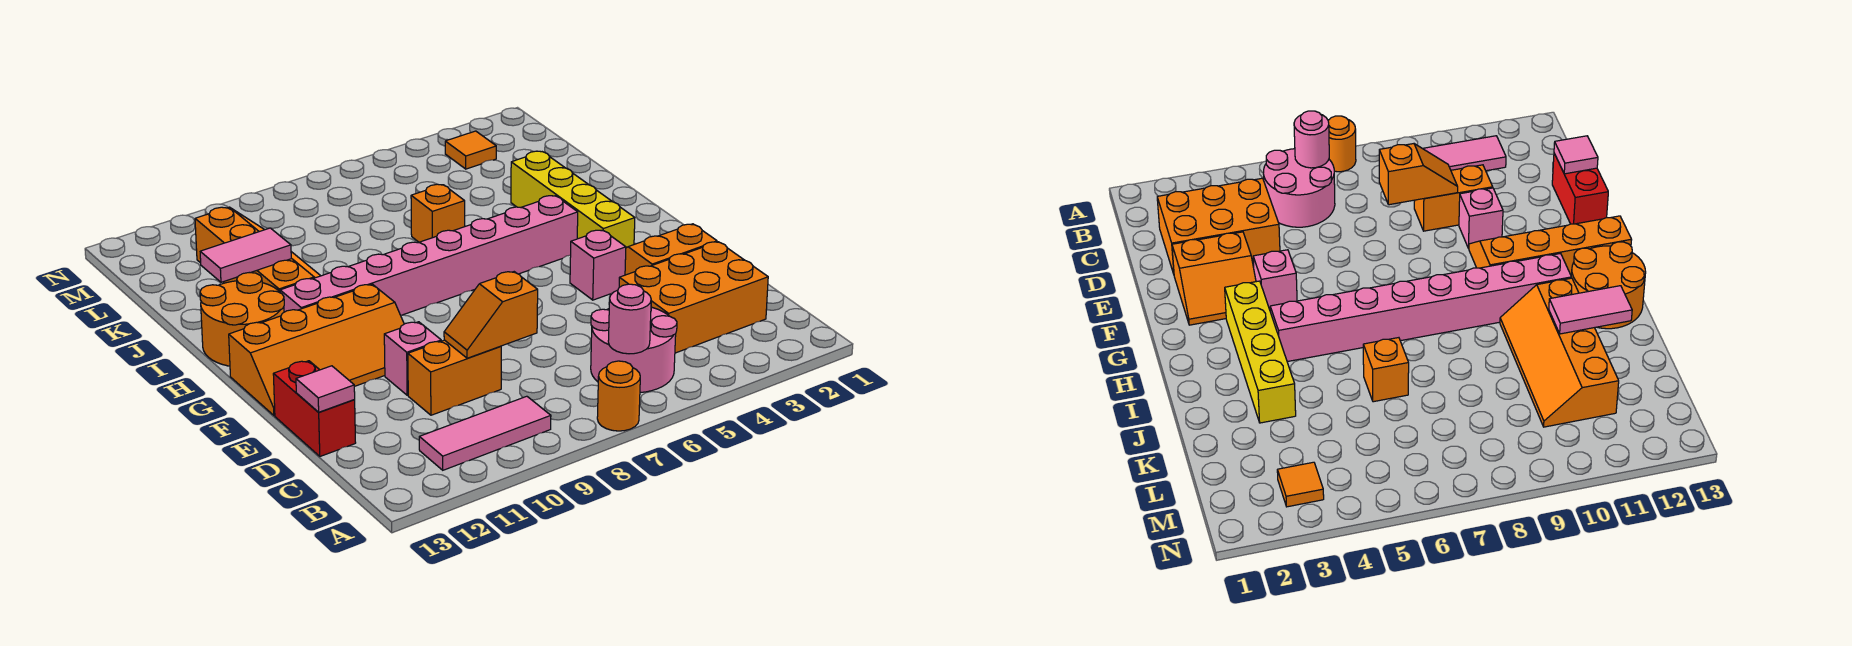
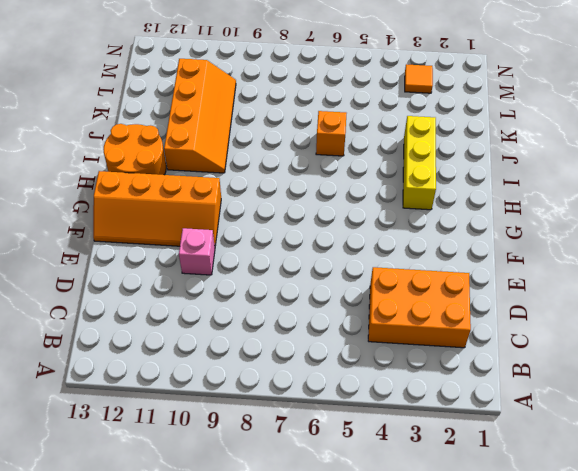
yellow 1x3 brick [403,116,436,210] -> yellow 1x4 brick [511,151,635,248]
none -> orange 1x1 round brick [597,361,640,431]
none -> pink 2x2 round brick [591,307,677,393]
none -> pink 1x3 tile [419,396,551,470]

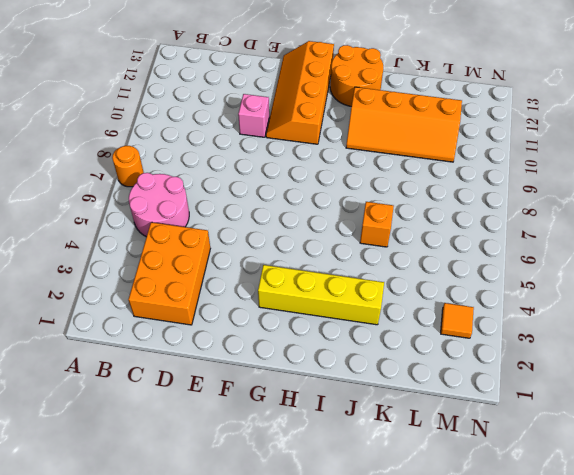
none -> pink 1x3 tile [419,396,551,470]
none -> orange 1x2 brick [408,340,501,415]
none -> red 1x2 brick [273,361,356,456]

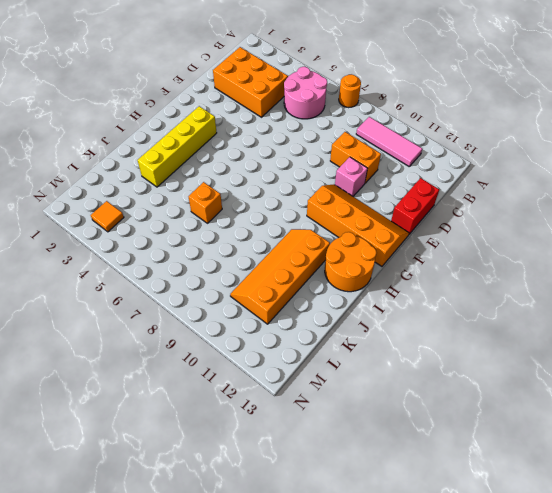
none -> orange 2x2 slope [625,224,717,275]
none -> pink 1x1 brick [570,230,626,300]
none -> pink 1x8 brick [280,196,578,315]

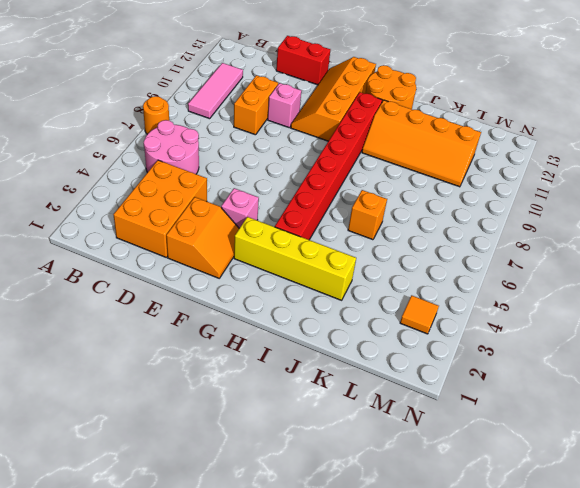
red 1x8 brick [275,92,382,240] -> pink 1x8 brick [280,196,578,315]
none -> pink 1x1 round brick [608,284,651,354]
none -> orange 1x2 slope [444,272,538,358]
none -> pink 1x1 tile [296,366,355,412]

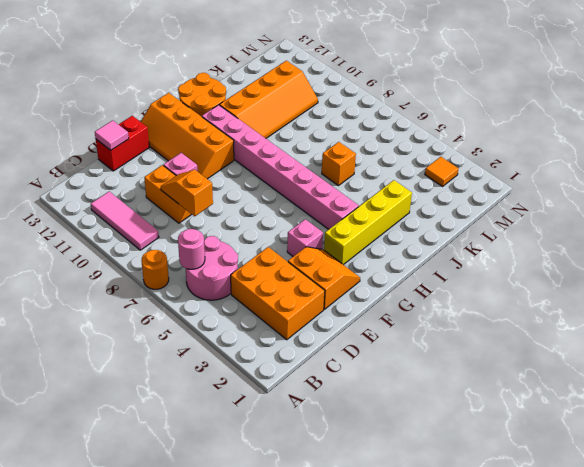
none -> pink 1x2 tile [200,228,291,282]

